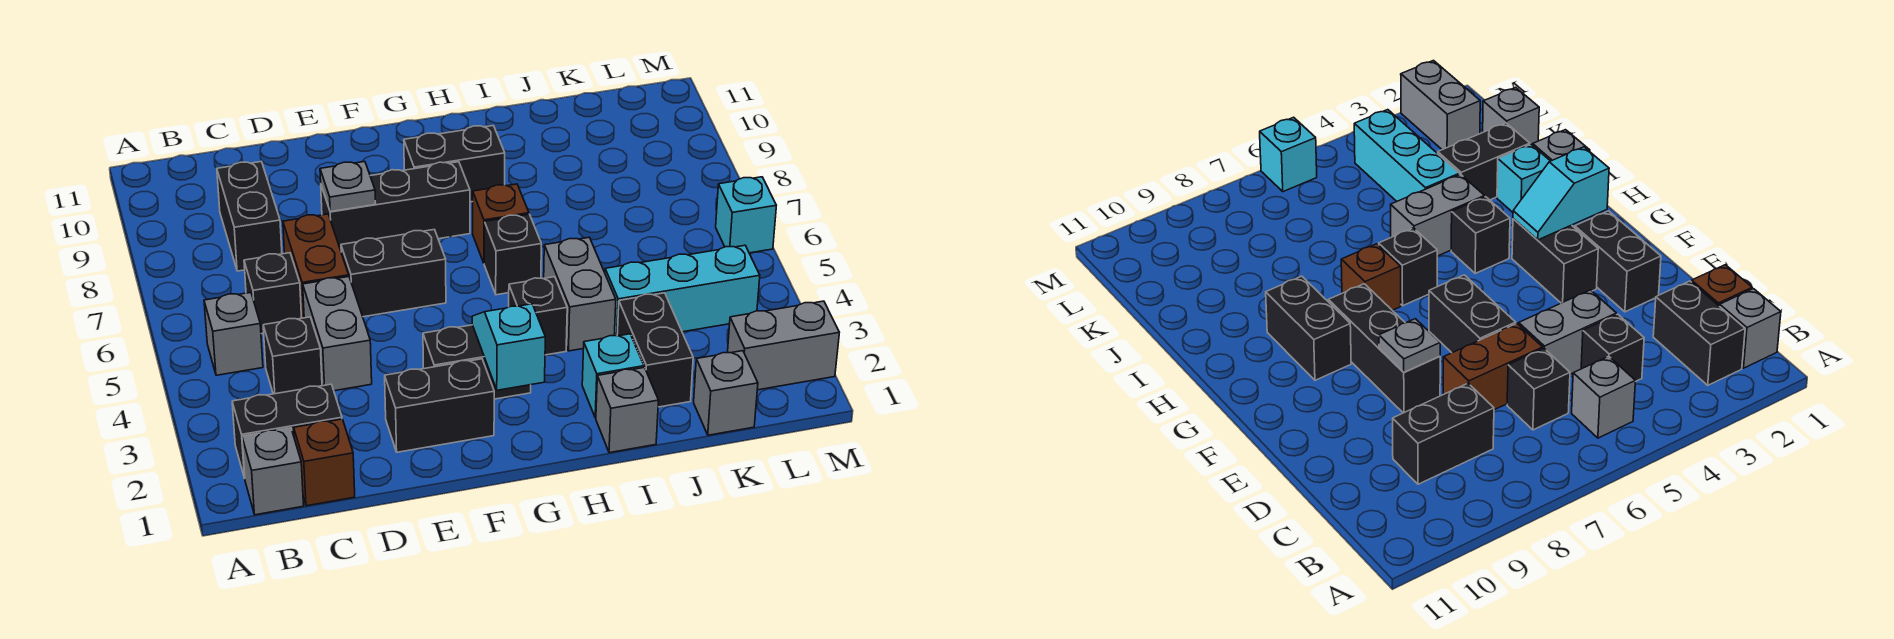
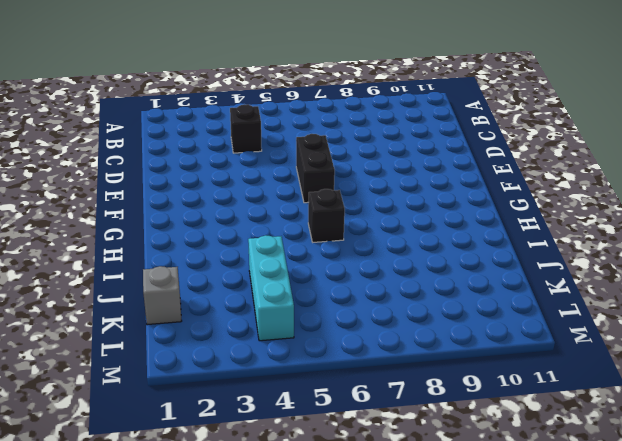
none -> grey 1x1 brick [242,428,304,515]
none -> black 1x2 brick [232,384,342,478]
none -> grey 1x1 brick [204,293,263,375]

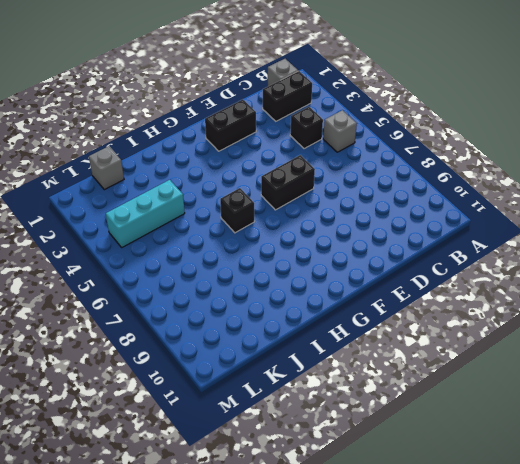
none -> brown 1x1 brick [294,419,355,506]
none -> black 1x1 brick [244,253,302,334]
none -> black 1x2 brick [217,162,282,271]

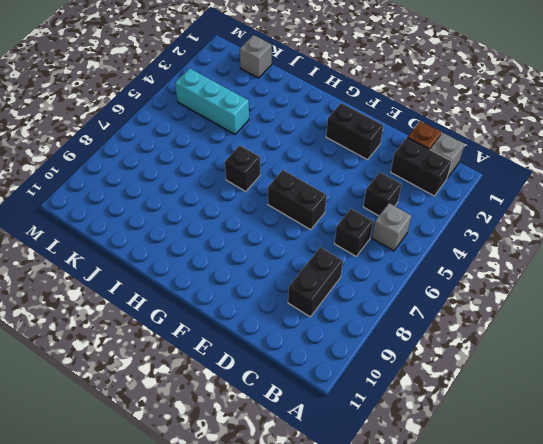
none -> grey 1x2 brick [303,277,372,391]
none -> brown 1x2 brick [283,214,349,318]
none -> black 1x3 brick [321,162,470,250]

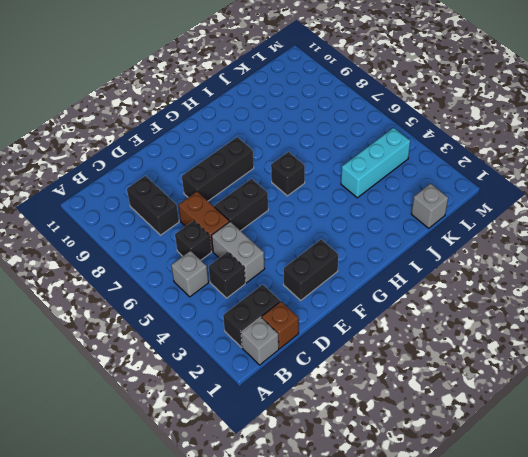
none -> black 1x2 brick [423,325,531,399]
none -> black 1x2 brick [404,126,505,202]
none -> black 1x1 brick [509,277,567,355]

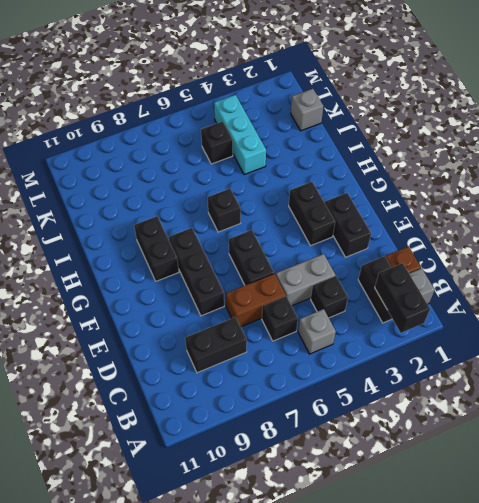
black 1x2 brick [375,263,430,333] -> black 1x2 brick turned to [617,293,693,407]
black 1x1 brick [201,121,233,164] -> black 1x1 brick moved to [509,277,567,355]
none -> brown 1x1 brick [473,184,529,263]
none -> grey 1x1 brick [596,368,659,453]
none -> cyan 1x1 brick [582,334,644,418]

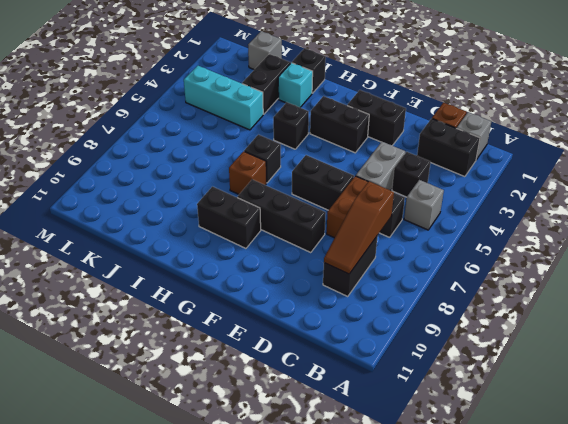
brown 1x3 slope [324,181,394,274] -> none
black 1x1 brick [292,48,326,93] -> grey 1x1 brick [596,368,659,453]
none -> grey 1x2 brick [544,237,616,351]
none -> grey 1x2 brick [728,301,839,390]
none -> cyan 1x1 brick [716,177,776,253]

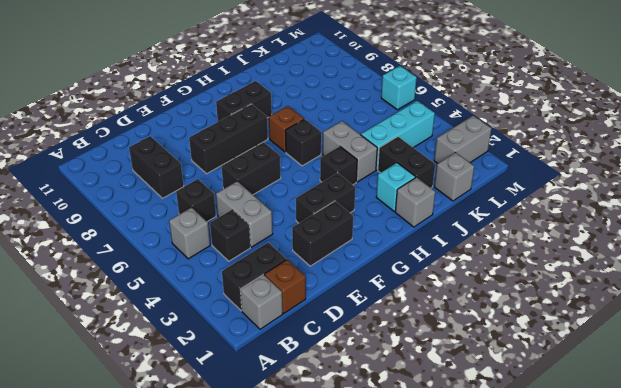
none -> brown 1x2 brick [283,214,349,318]
none -> grey 1x1 plate [320,162,376,212]
none -> cyan 1x2 slope [472,304,545,390]

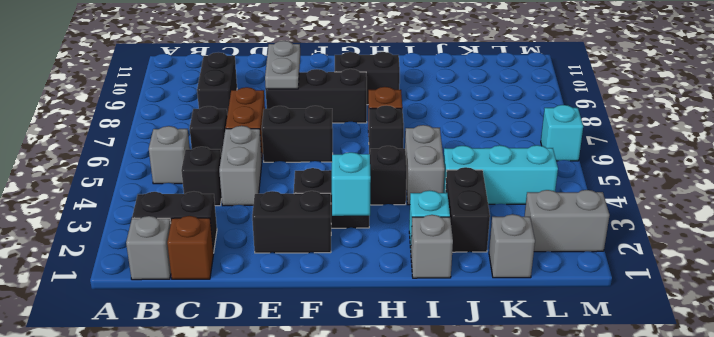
grey 1x2 plate [265,41,300,89] -> grey 1x1 plate [320,162,376,212]

